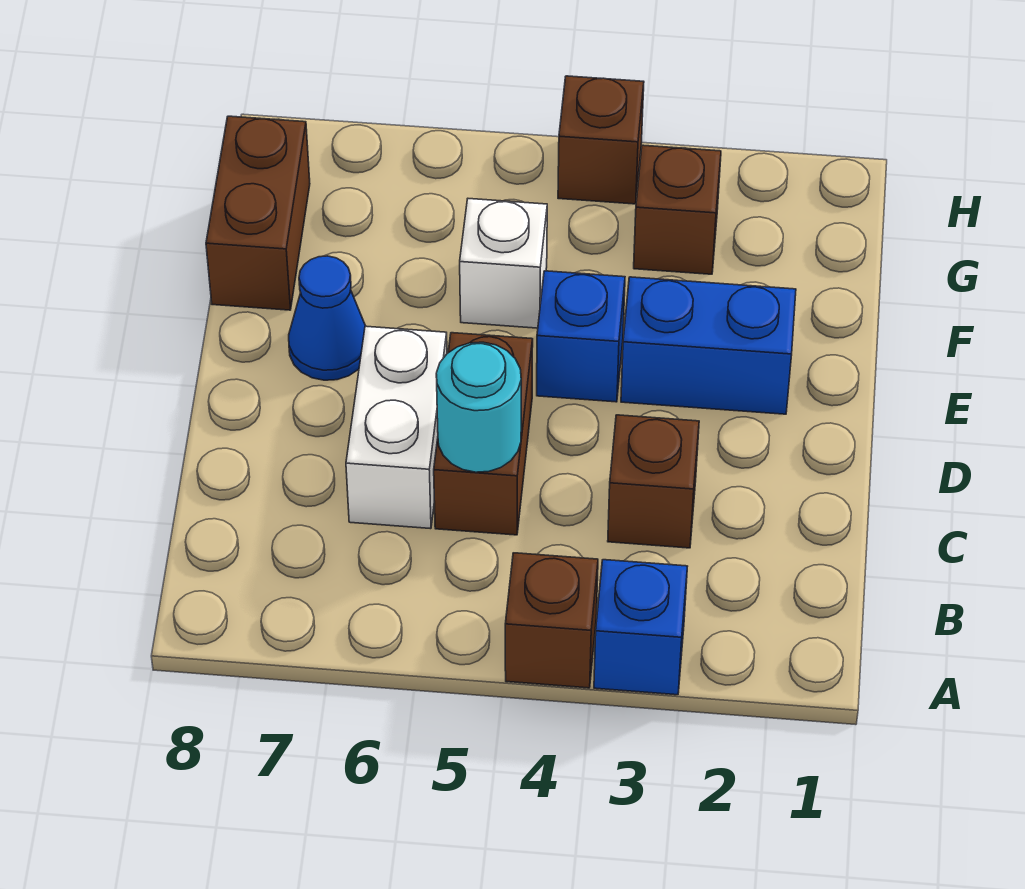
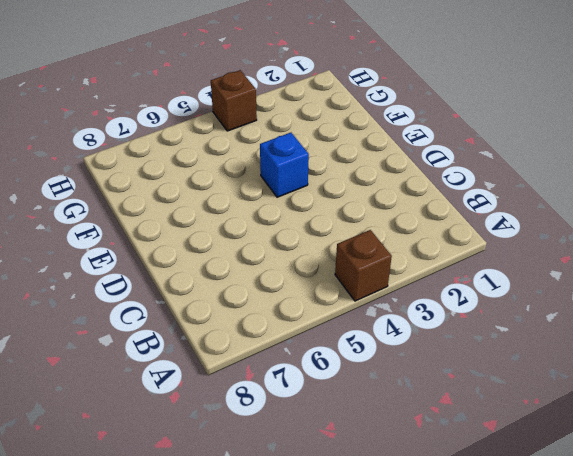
none -> blue 1x1 brick [594,560,687,695]
none -> brown 1x1 brick [608,415,699,548]
none -> brown 1x2 brick [434,333,533,535]

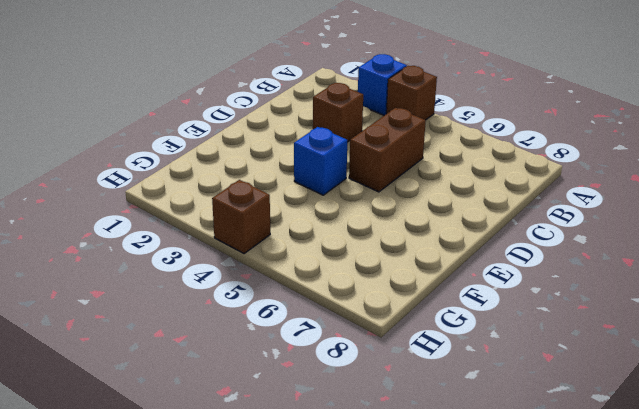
none -> white 1x2 brick [346,326,447,529]
none -> blue 1x2 brick [621,277,796,414]
none -> blue 1x1 cone [289,256,365,380]

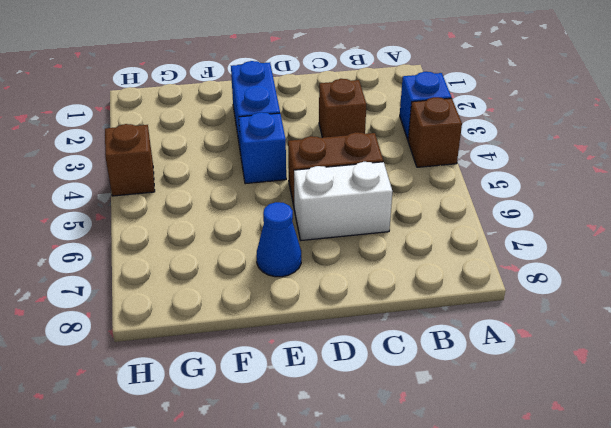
none -> white 1x1 brick [460,199,547,328]
none -> brown 1x2 brick [206,116,310,310]
none -> brown 1x1 brick [634,145,721,274]

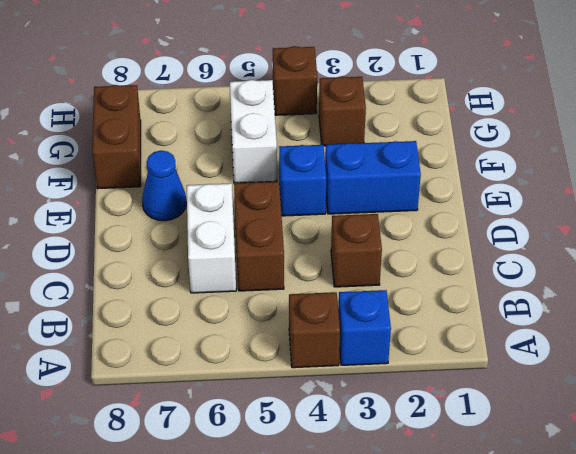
white 1x2 brick [230,80,277,183] -> white 1x1 brick [460,199,547,328]
none -> cyan 1x1 round brick [436,342,521,472]

